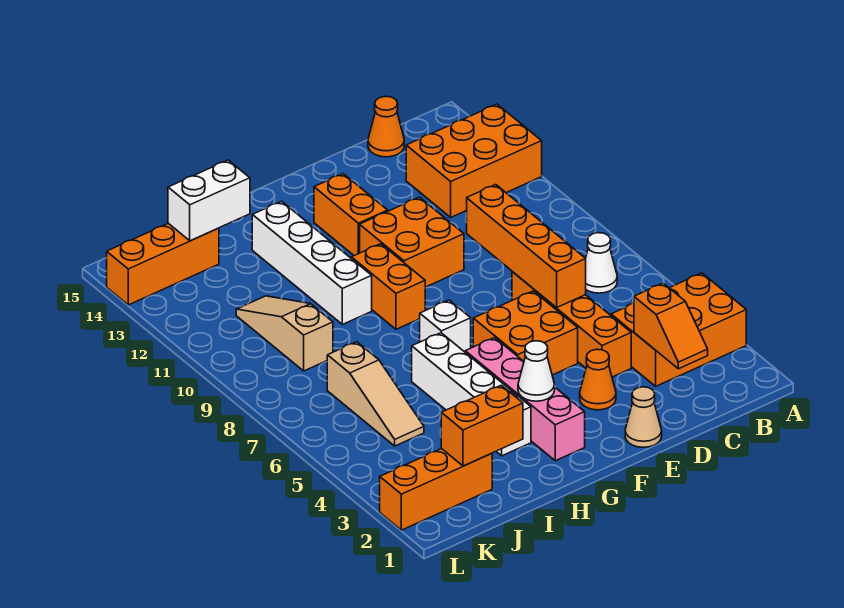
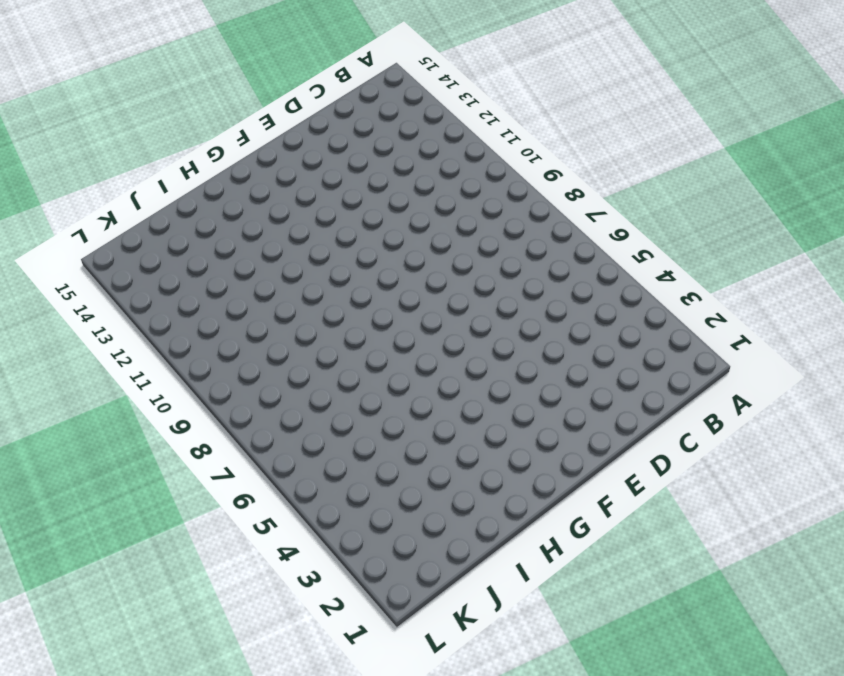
none -> orange 2x3 brick [611,273,746,386]
none -> orange 2x3 brick [406,104,542,217]
none -> white 1x1 cone [586,233,617,293]

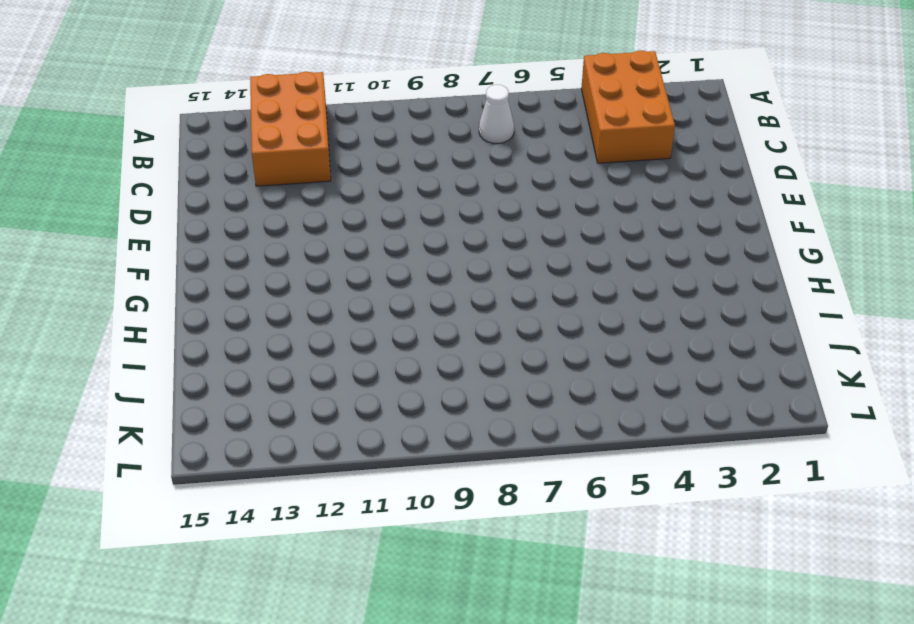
none -> orange 1x1 cone [368,96,404,157]
none -> orange 1x4 brick [512,271,631,377]
none -> tan 1x1 cone [625,387,662,447]

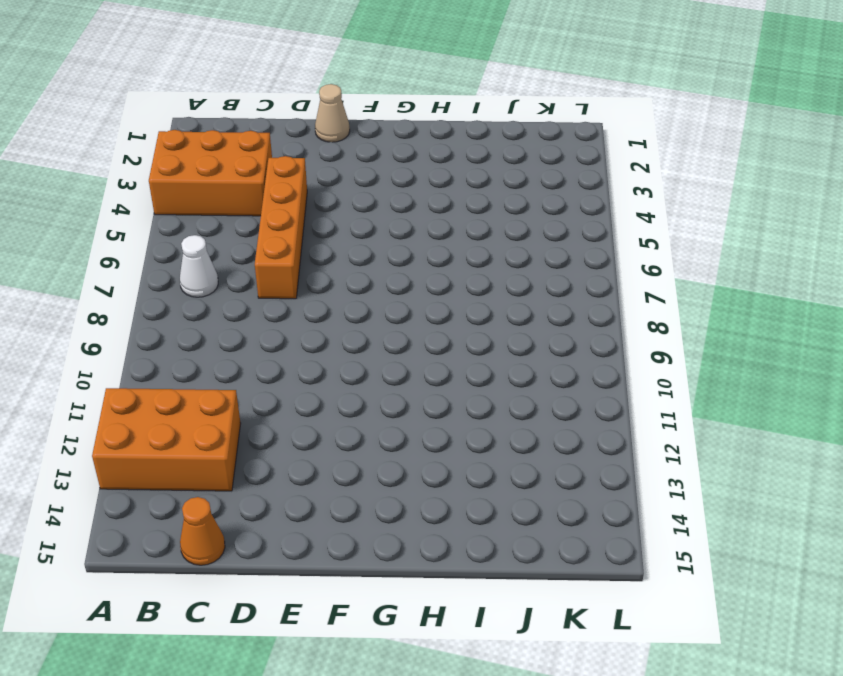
none -> orange 1x1 cone [580,349,616,410]
none -> orange 2x2 brick [473,291,578,375]
none -> orange 2x2 brick [360,197,464,287]

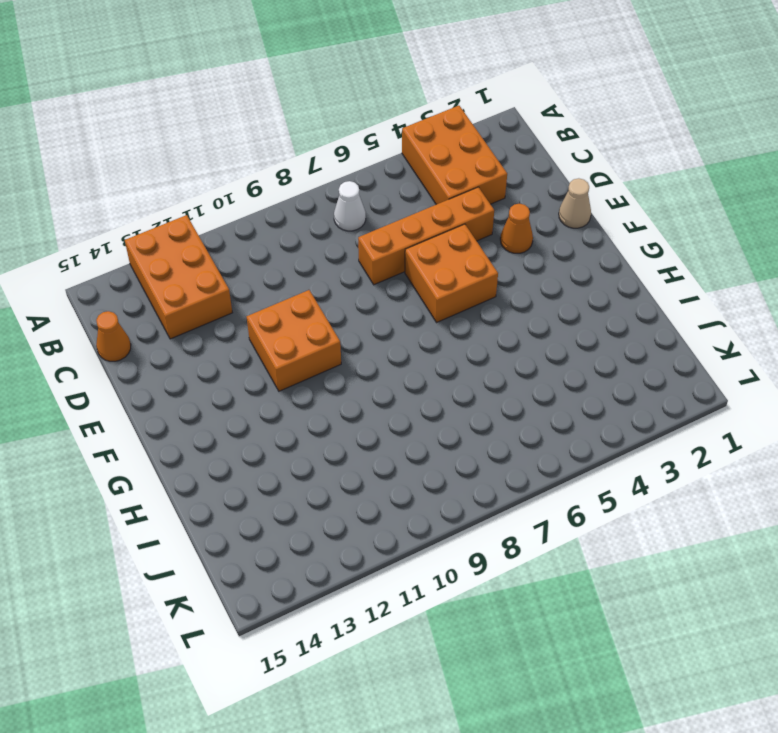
none -> orange 1x2 brick [314,174,388,256]
none -> pink 1x4 brick [465,338,585,461]
none -> white 1x1 brick [420,300,471,352]

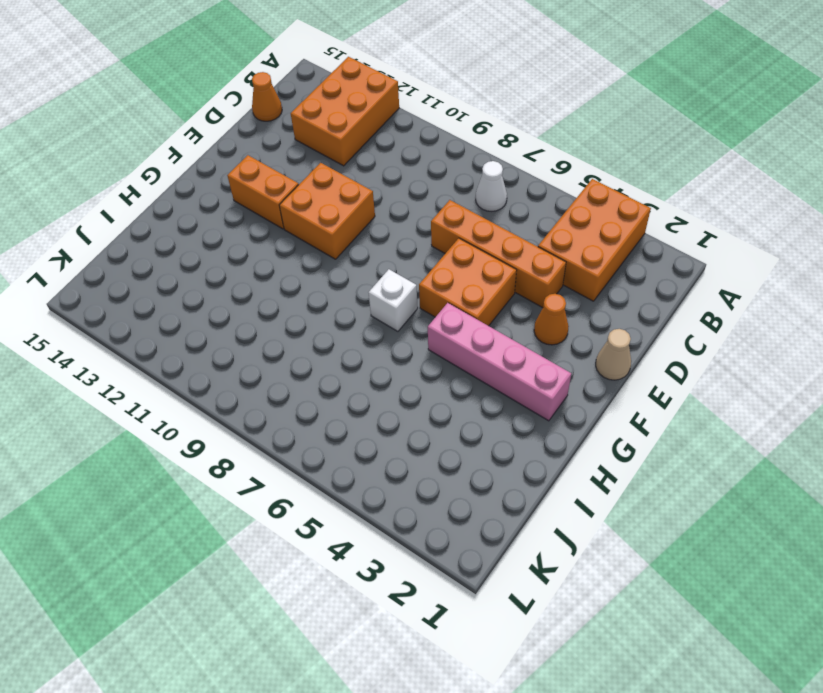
none -> orange 1x2 brick [352,244,425,329]
none -> white 1x4 brick [412,333,531,456]
none -> white 1x4 brick [252,201,372,324]

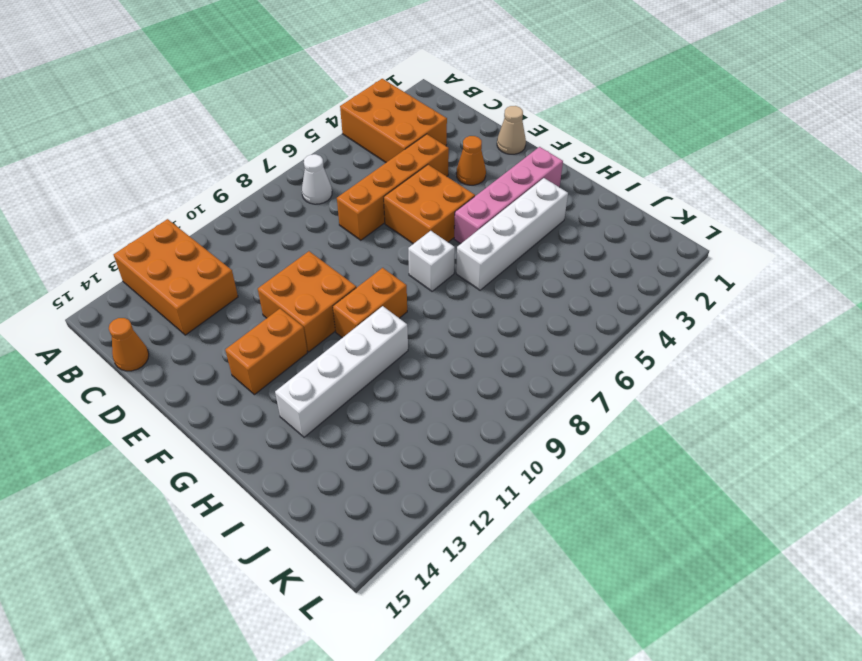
none -> orange 1x3 brick [380,449,492,530]
none -> tan 1x3 slope [327,342,424,446]
none -> tan 1x3 slope [236,296,333,371]

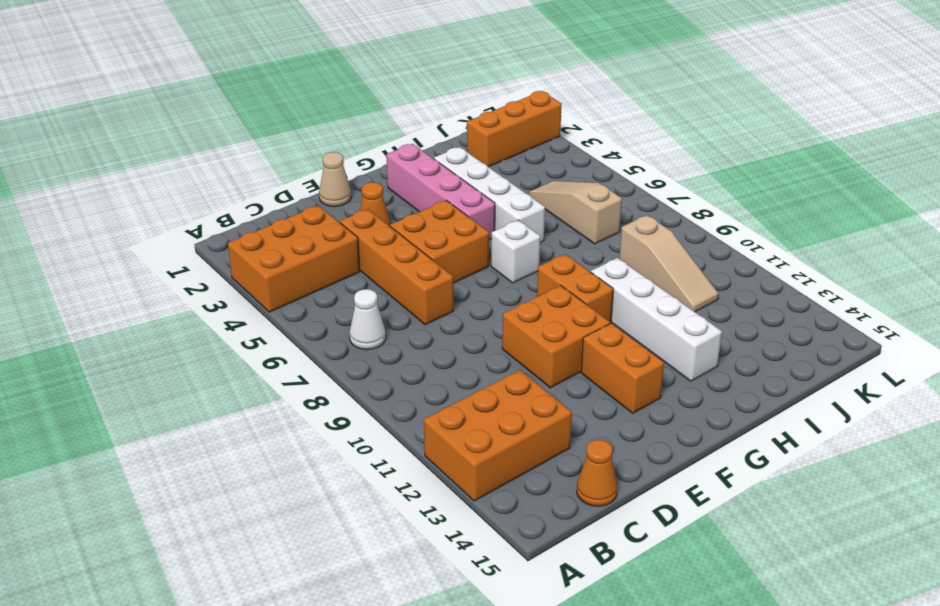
none -> orange 1x3 brick [107,223,219,305]
none -> orange 1x2 slope [634,283,708,369]
none -> orange 1x4 brick [467,185,586,307]

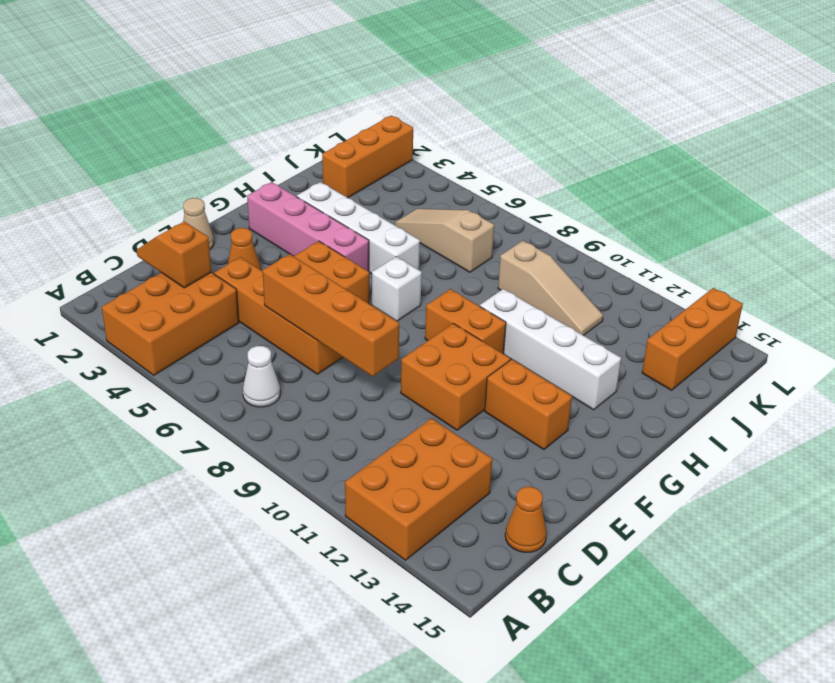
none -> white 1x1 cone [518,341,555,401]
none -> orange 1x2 brick [441,385,523,466]
none -> white 1x2 brick [168,160,250,241]

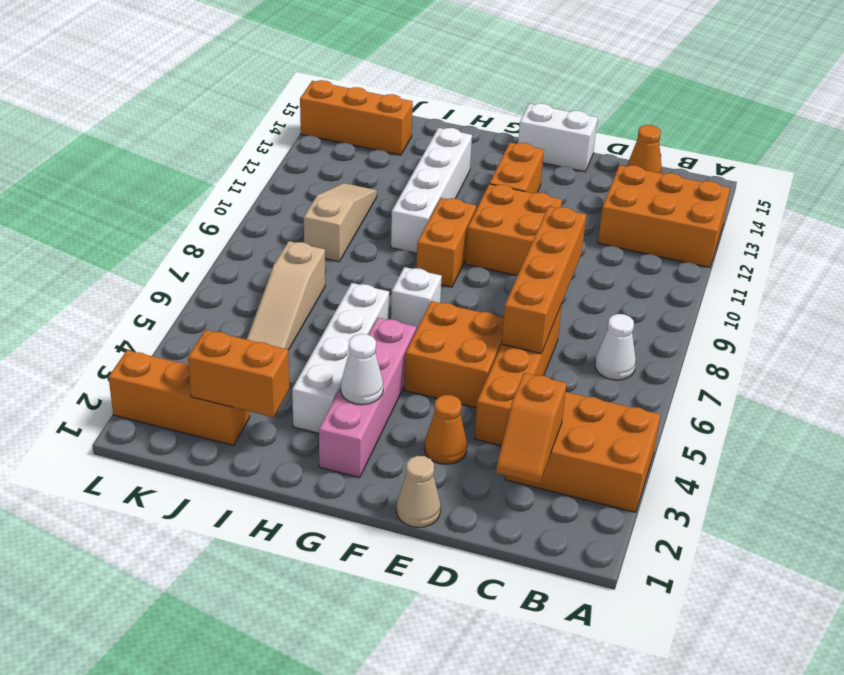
white 1x2 brick [518,103,598,172] -> white 1x2 brick moved to [168,160,250,241]

